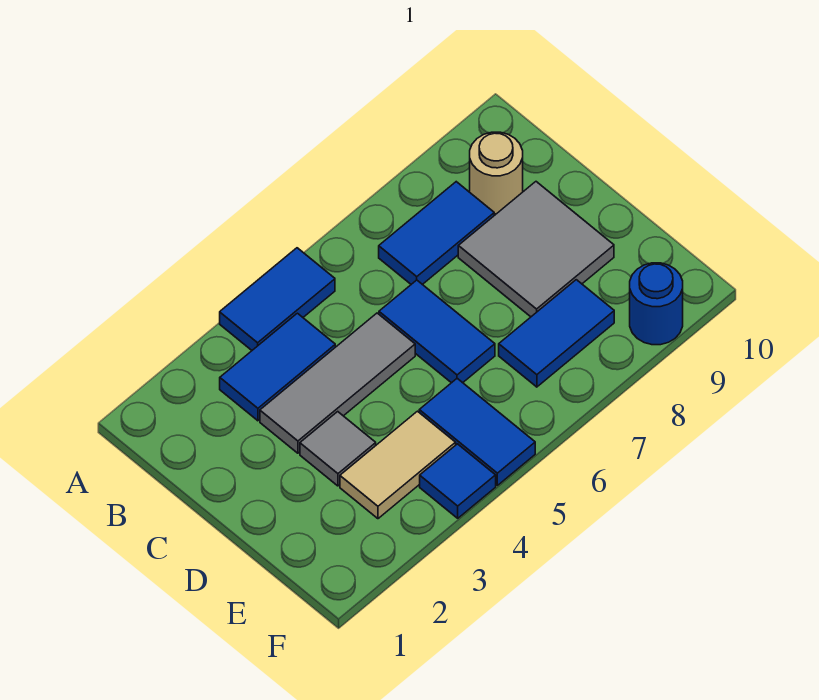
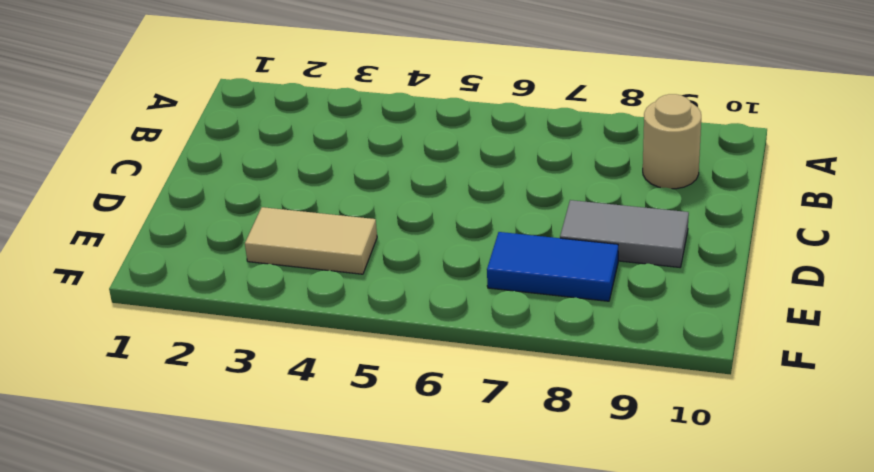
grey 1x2 tile [560,200,689,267] -> grey 2x2 tile [458,182,614,317]
none -> blue 1x2 tile [220,248,335,350]
none -> blue 1x2 tile [220,313,335,421]
none -> blue 1x2 tile [379,182,494,285]

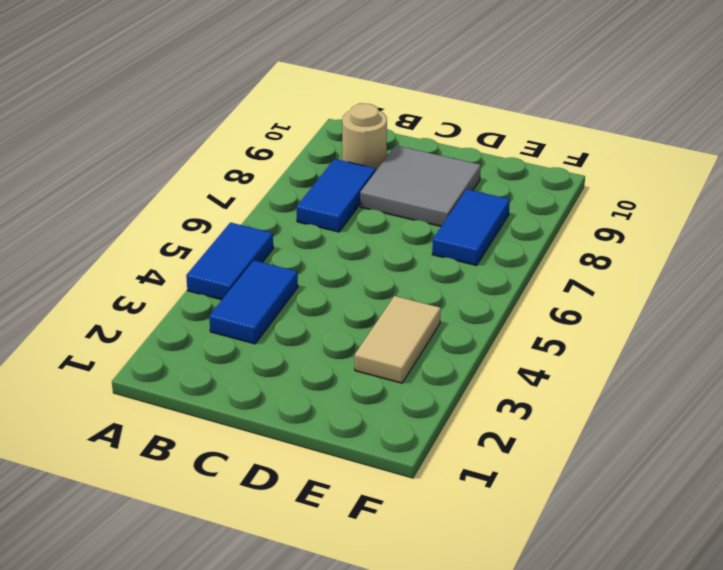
none -> grey 1x3 tile [260,313,415,453]
none -> blue 1x2 tile [379,280,495,383]
none -> grey 1x1 tile [300,412,376,486]

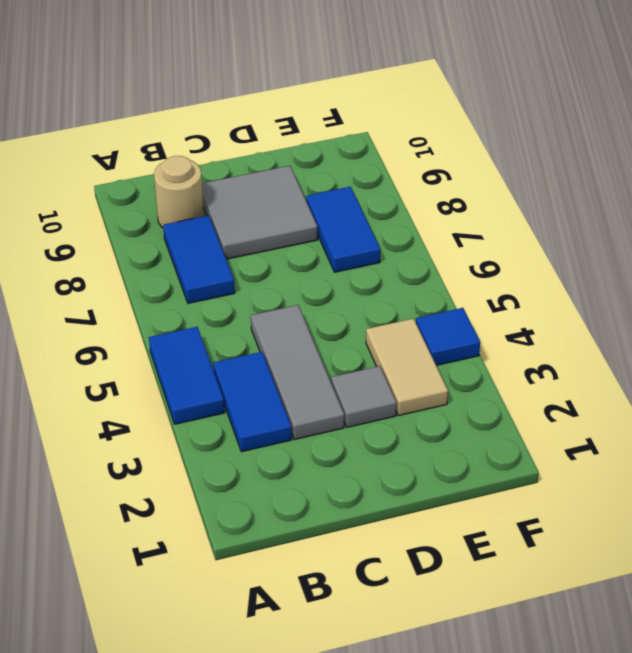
none -> blue 1x2 tile [379,280,495,383]
none -> blue 1x2 tile [419,378,535,485]
none -> blue 1x1 round brick [630,263,683,345]

